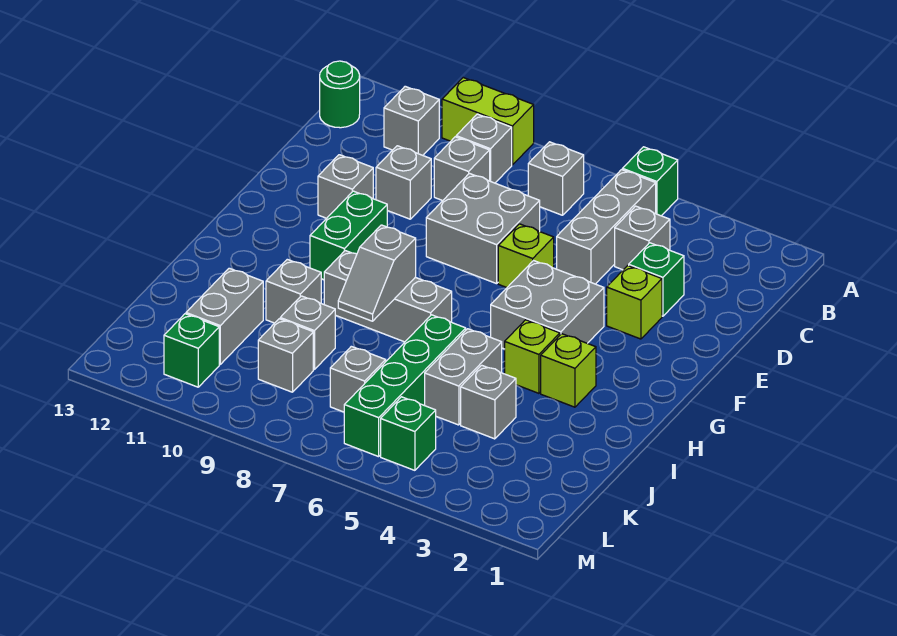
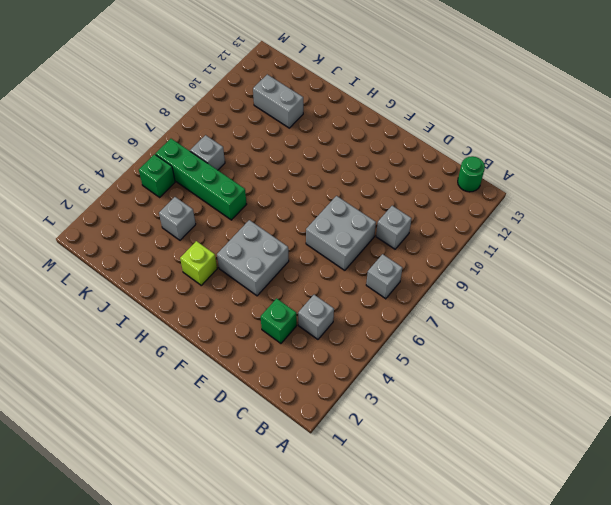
none -> green 1x1 brick [623,147,678,216]
none -> lime 1x2 brick [442,78,534,165]
none -> grey 1x3 brick [557,170,656,284]
none -> grey 1x1 brick [456,114,512,183]

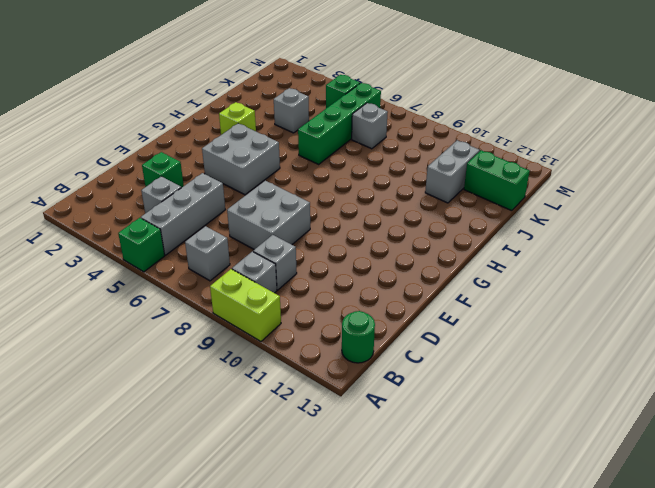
green 1x2 brick [464,150,530,211] -> green 1x2 brick turned to [310,191,387,280]
none -> grey 1x1 brick [384,86,439,155]
none -> grey 1x1 brick [376,146,431,219]
none -> lime 1x1 brick [607,266,662,339]
none -> lime 1x1 brick [498,224,554,288]

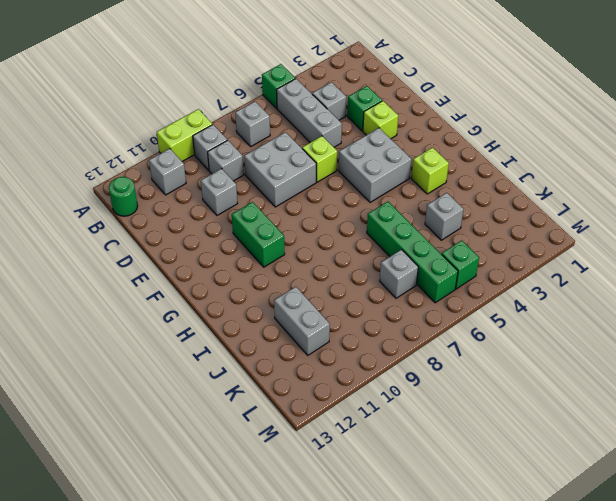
none -> grey 1x1 brick [318,155,373,218]
none -> lime 1x1 brick [505,320,560,393]
none -> grey 1x3 brick [324,251,452,342]
none -> grey 1x2 brick [425,329,502,425]

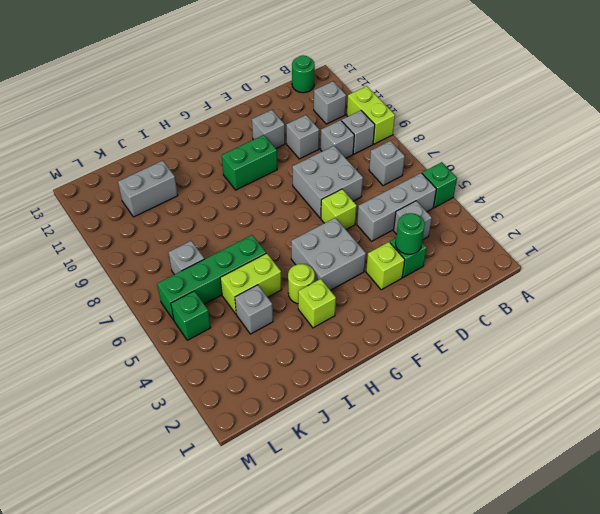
green 1x1 round brick [395,213,425,254] -> none
lime 1x1 round brick [288,264,315,304] -> lime 1x1 brick [505,320,560,393]
lime 1x2 brick [220,253,282,314] -> grey 1x2 brick [425,329,502,425]
none -> grey 1x3 brick [324,251,452,342]
none -> grey 1x1 brick [266,259,321,323]
none -> grey 1x1 brick [280,296,335,370]
none -> grey 1x1 brick [258,319,313,392]

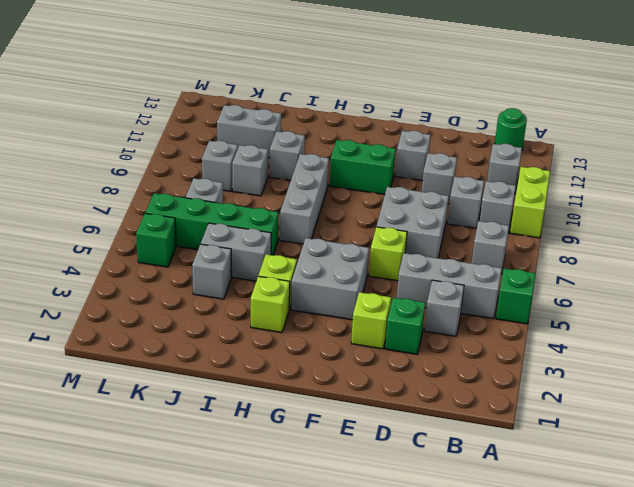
none -> green 1x1 brick [164,314,219,387]
none -> grey 1x2 slope [338,225,416,321]

